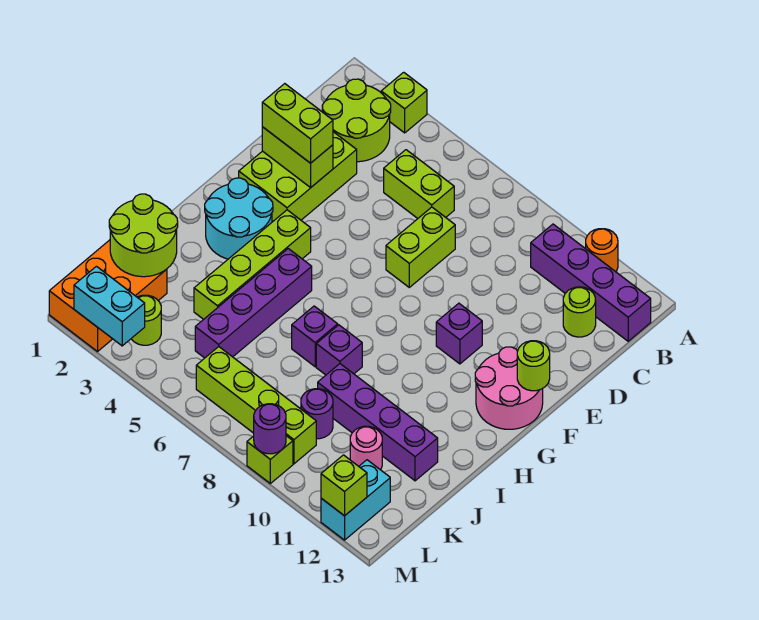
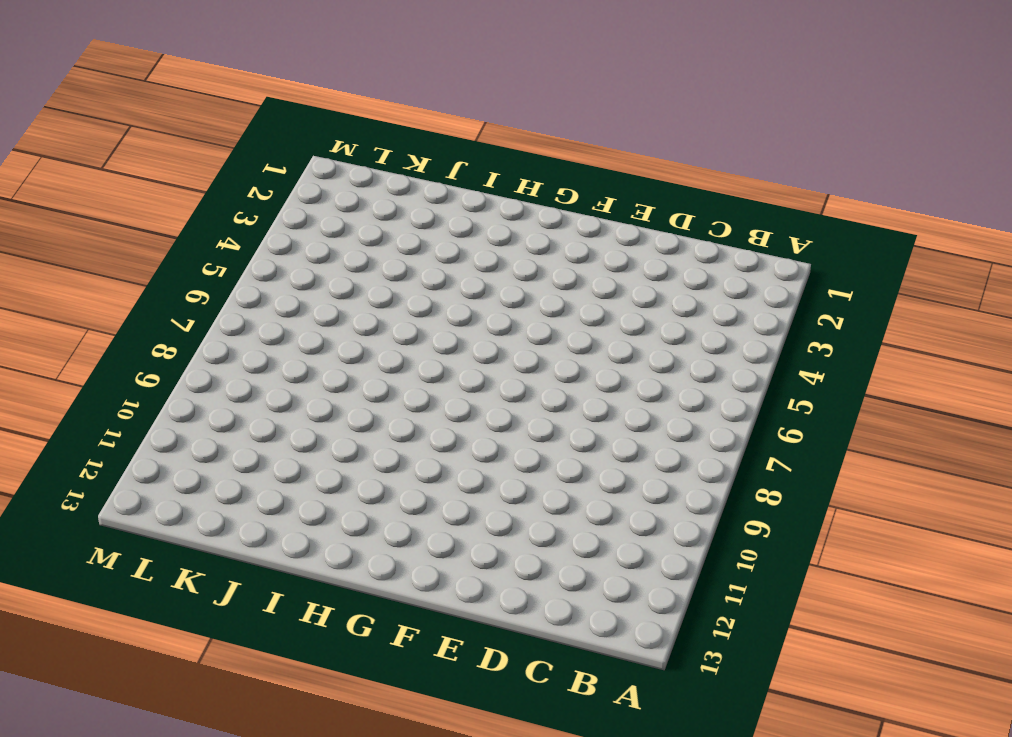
none -> lime 1x1 brick [381,72,427,133]
none -> orange 1x1 round brick [586,229,618,272]
none -> lime 2x2 round brick [322,79,391,162]
none -> purple 1x4 brick [531,224,651,341]

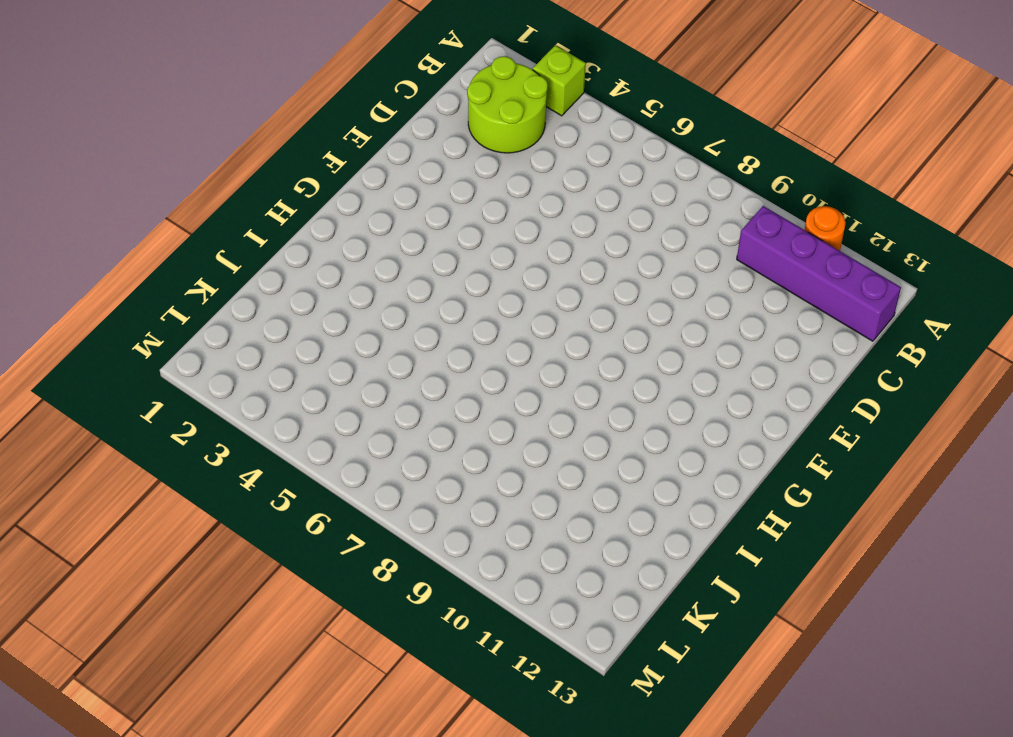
none -> lime 1x2 brick [384,150,454,218]
none -> lime 1x1 round brick [563,287,596,337]
none -> lime 2x3 brick [239,132,357,221]
none -> lime 1x2 brick [386,207,455,287]

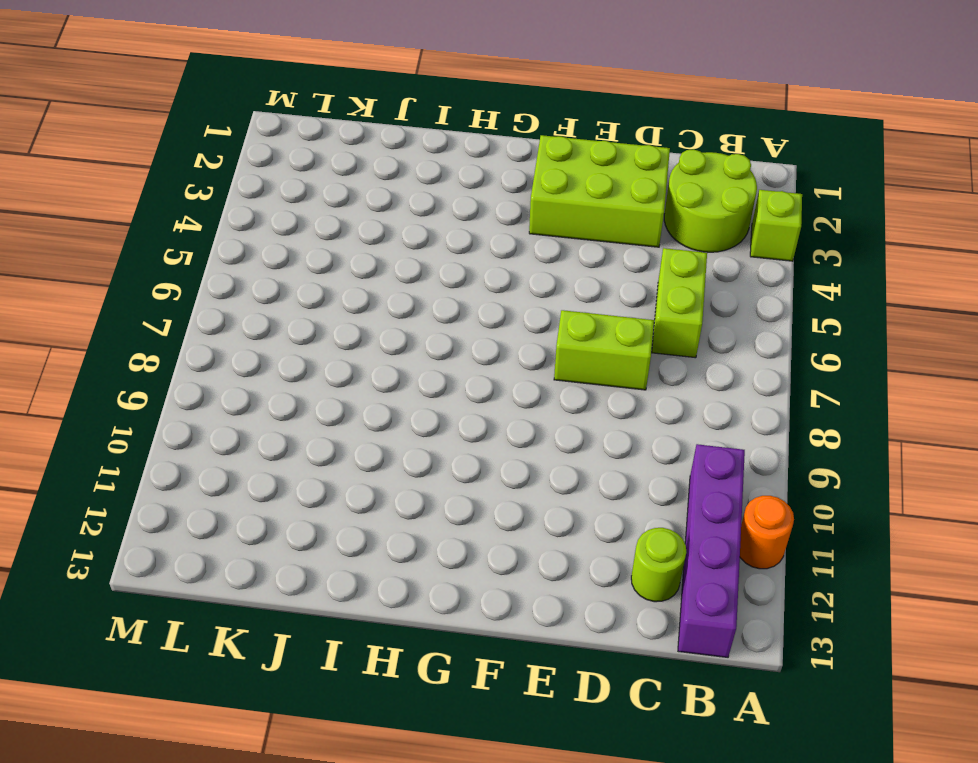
none -> purple 1x1 brick [436,303,482,364]
none -> pink 2x2 round brick [475,347,543,429]
none -> cyan 2x2 round brick [205,178,273,259]
none -> lime 1x4 brick [194,210,311,319]

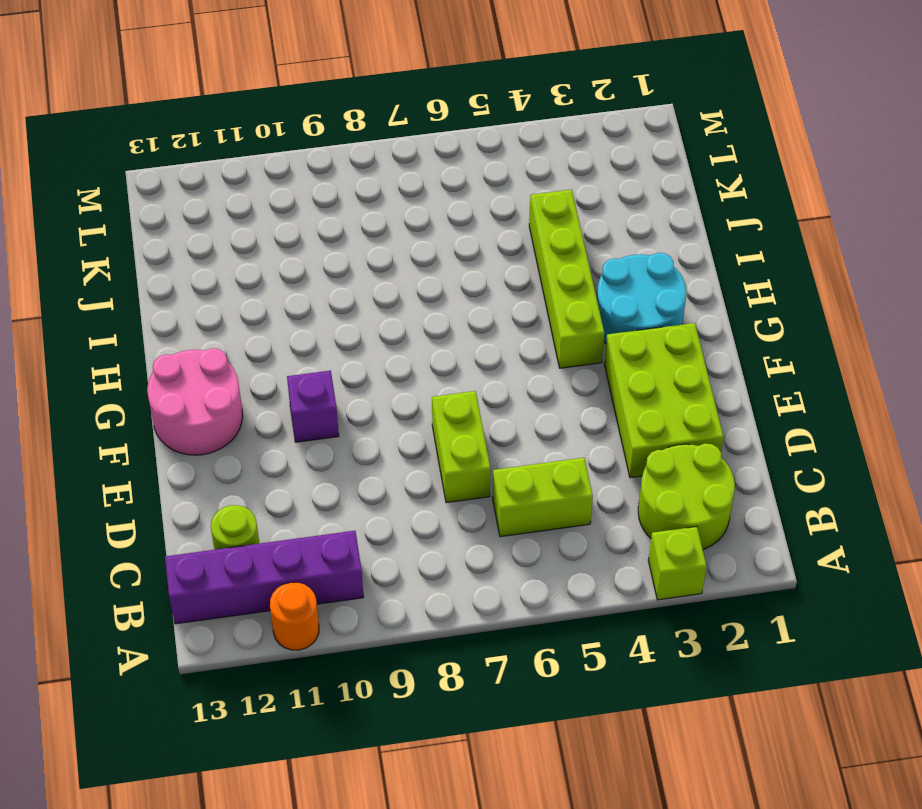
none -> purple 1x4 brick [195,249,312,358]
none -> purple 1x1 brick [292,306,338,367]
none -> purple 1x1 brick [316,325,362,375]
none -> purple 1x4 brick [318,364,438,481]

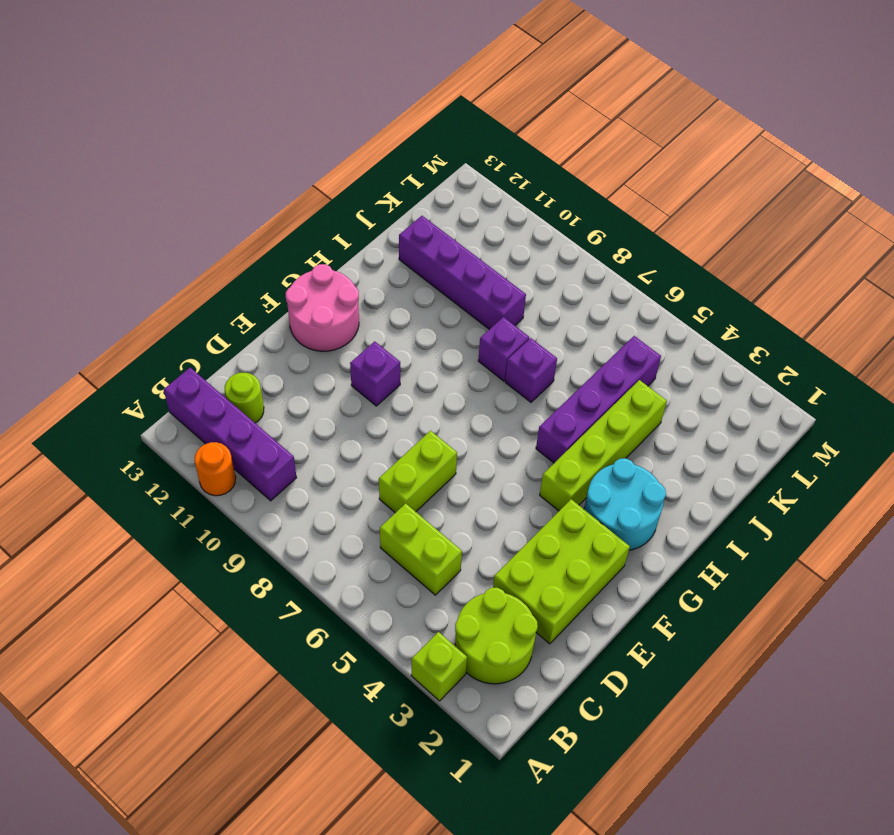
none -> orange 2x3 brick [49,240,167,352]
none -> purple 1x1 round brick [301,389,333,439]
none -> pink 1x1 round brick [350,426,382,470]
none -> lime 1x1 round brick [131,295,161,345]

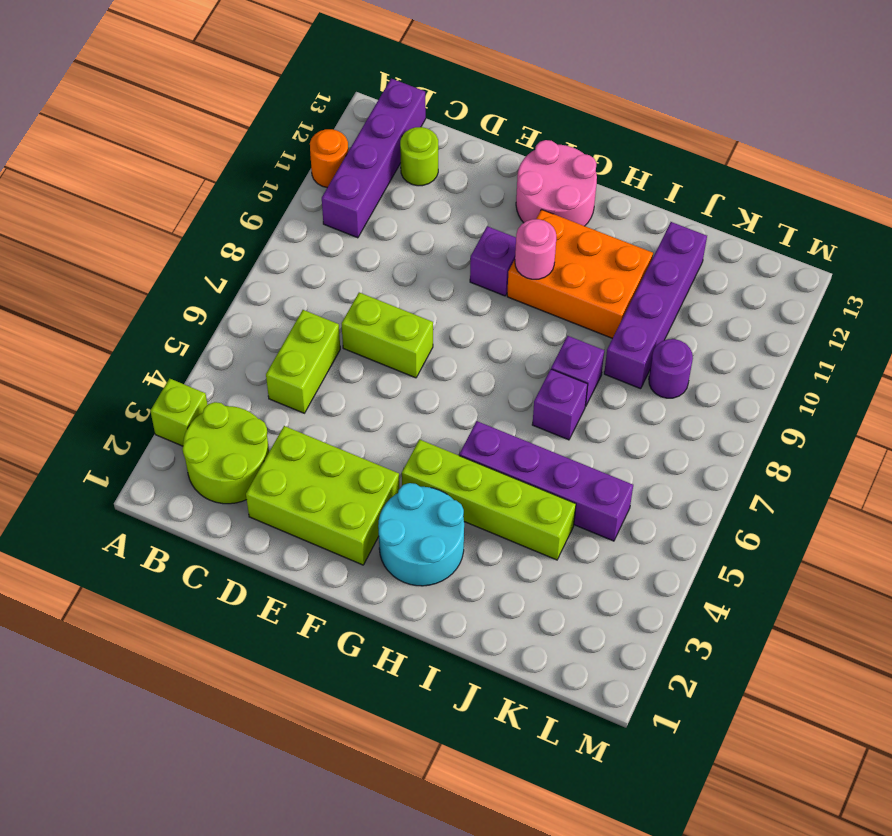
orange 2x3 brick [507,210,653,338] -> orange 2x3 brick moved to [49,240,167,352]
pink 1x1 round brick [515,219,556,279] -> pink 1x1 round brick moved to [350,426,382,470]
none -> lime 1x1 round brick [131,295,161,345]
none -> lime 1x4 brick [196,347,316,464]
none -> cyan 1x2 brick [321,460,390,540]
none -> lime 1x1 brick [247,436,293,483]

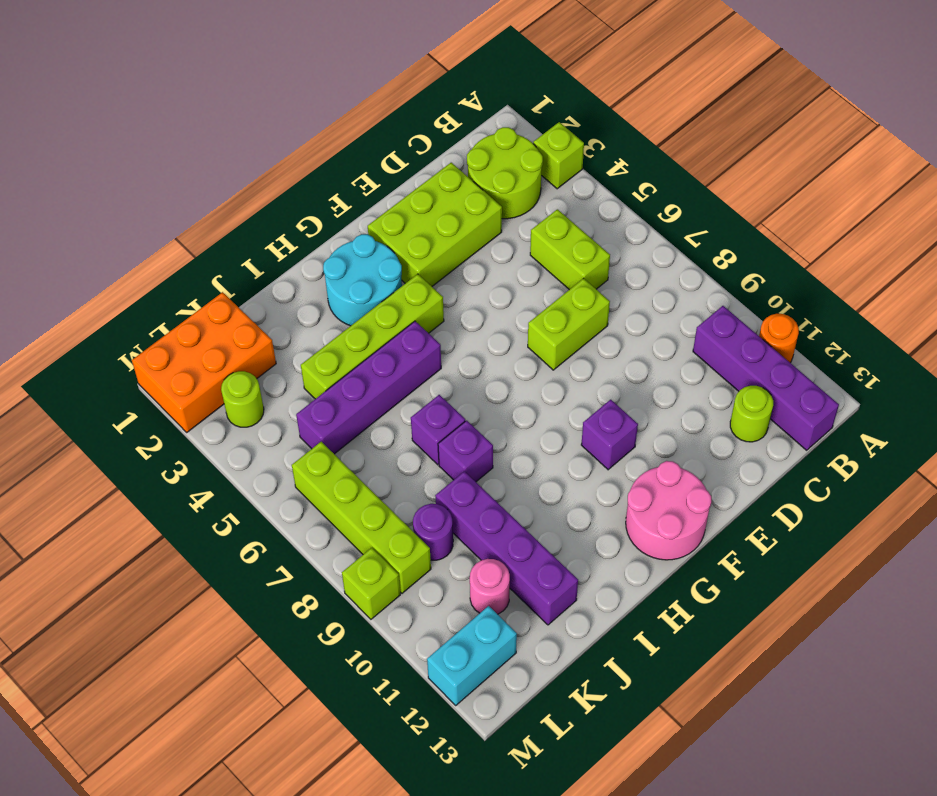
none -> lime 1x2 brick [262,127,333,188]
none -> lime 1x1 round brick [517,341,550,391]
none -> lime 2x2 round brick [109,194,178,277]
none -> cyan 1x2 brick [74,266,145,346]

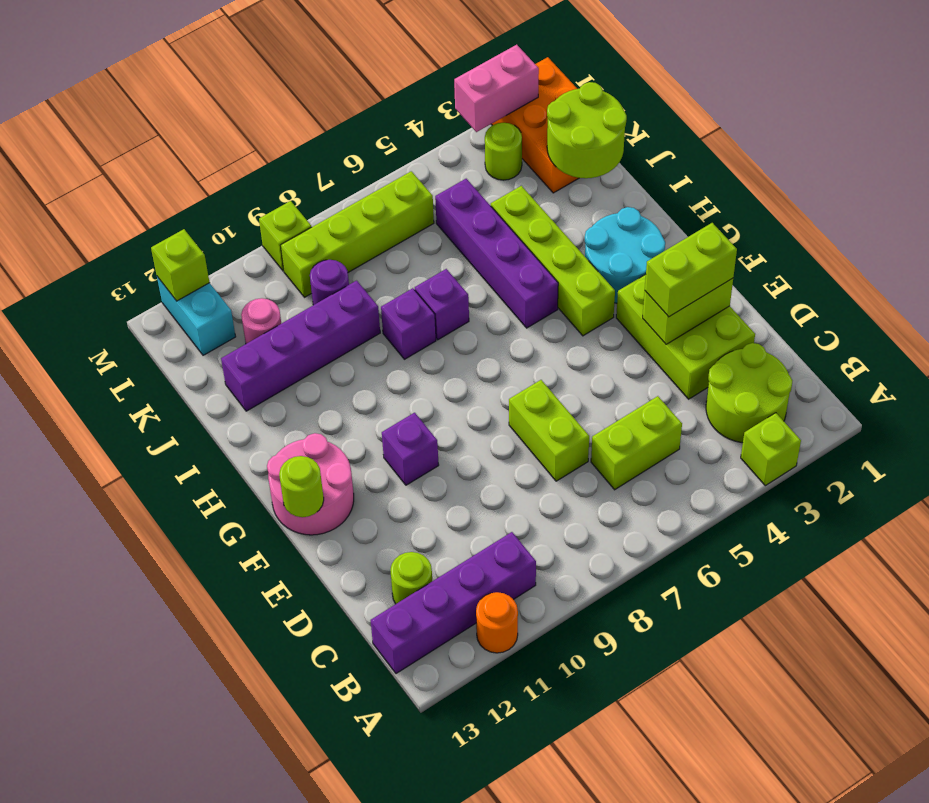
pink 1x2 brick [454,45,539,132] -> cyan 1x2 brick [74,266,145,346]
none -> purple 1x1 round brick [254,404,286,454]

